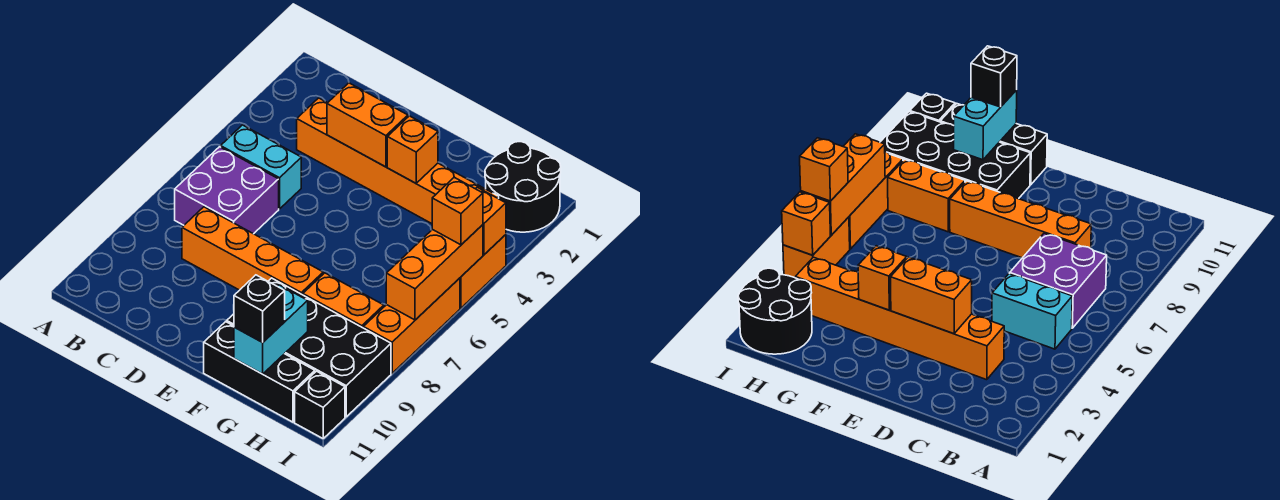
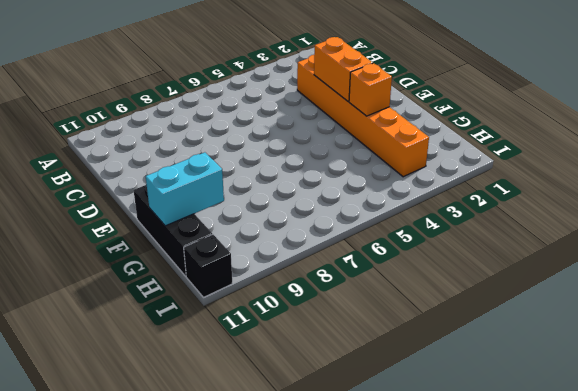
none -> cyan 1x2 brick [221,125,301,209]
none -> purple 2x2 brick [175,147,279,234]
none -> orange 1x4 brick [182,207,323,295]

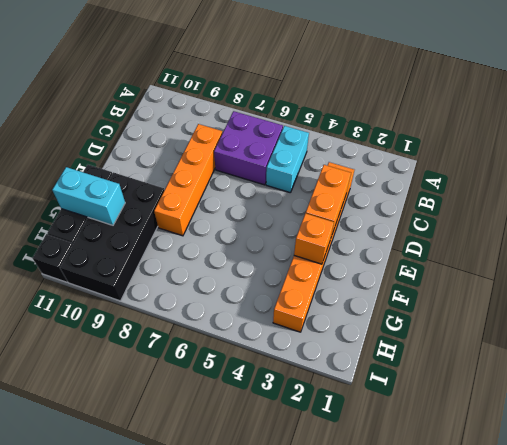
none -> orange 1x2 brick [303,273,384,328]
none -> black 2x2 round brick [485,142,561,232]
none -> orange 1x2 brick [460,235,506,308]

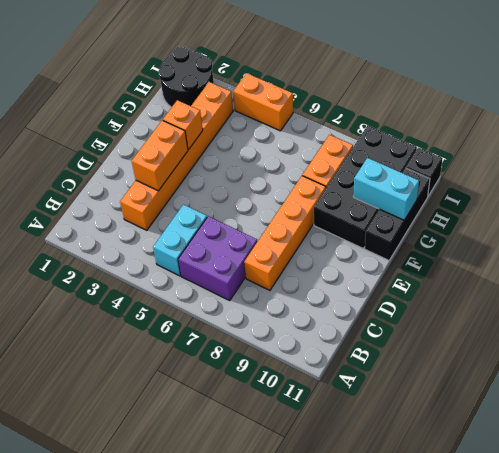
none -> orange 1x3 brick [363,278,460,373]
none -> orange 1x1 brick [476,187,506,255]
none -> orange 1x3 brick [386,225,483,320]

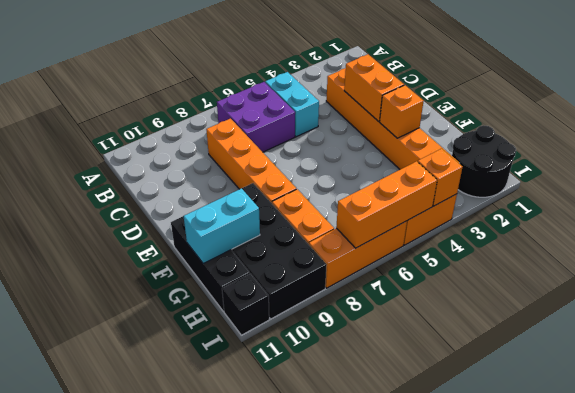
none -> black 1x1 brick [234,275,285,342]
none -> orange 1x1 brick [432,177,483,245]

